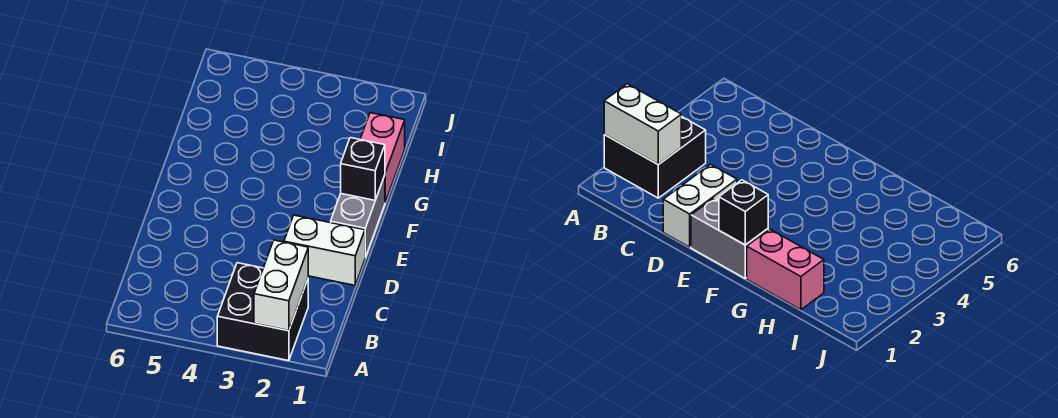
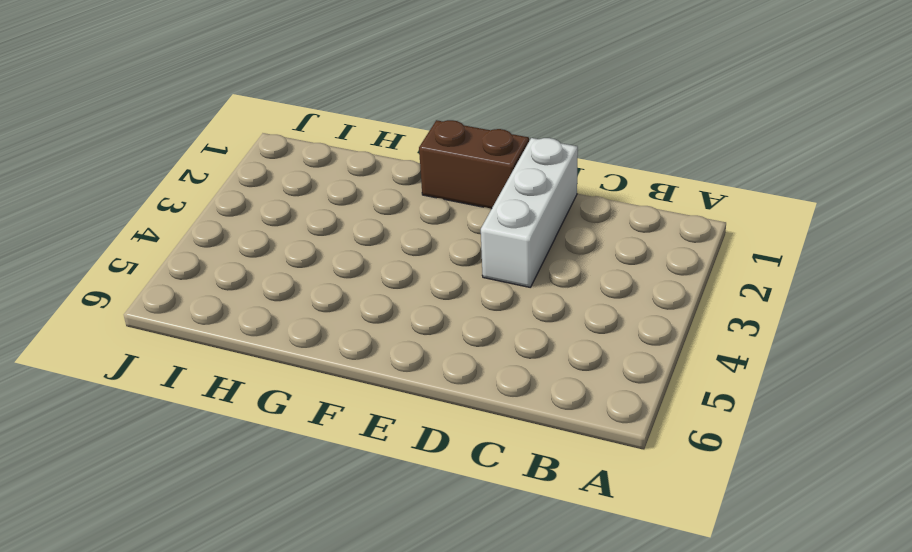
white 1x3 brick [481,138,578,287] -> white 1x2 brick [284,215,365,285]
brown 1x2 brick [419,120,529,209] -> grey 1x2 brick [331,175,385,258]
none -> black 2x2 brick [217,263,308,361]
none -> pink 1x2 brick [360,113,405,202]

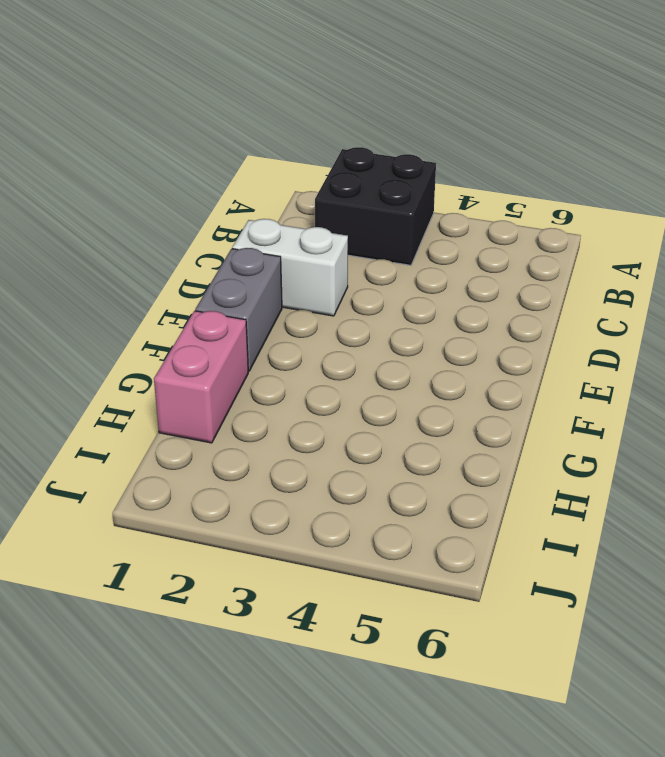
none -> white 1x2 brick [254,240,308,331]
none -> black 1x1 brick [341,138,385,200]

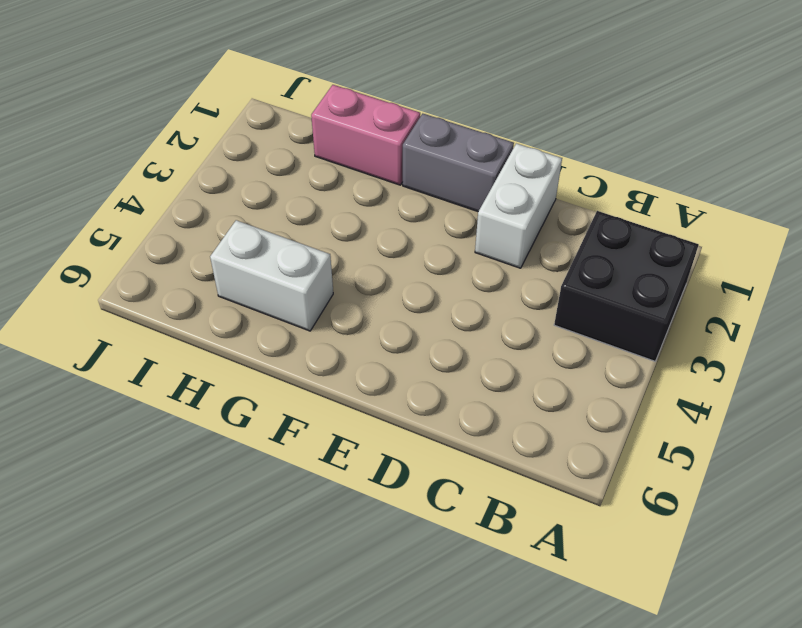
white 1x2 brick [210,220,333,331] -> white 1x2 brick moved to [254,240,308,331]
none -> black 1x1 brick [341,138,385,200]

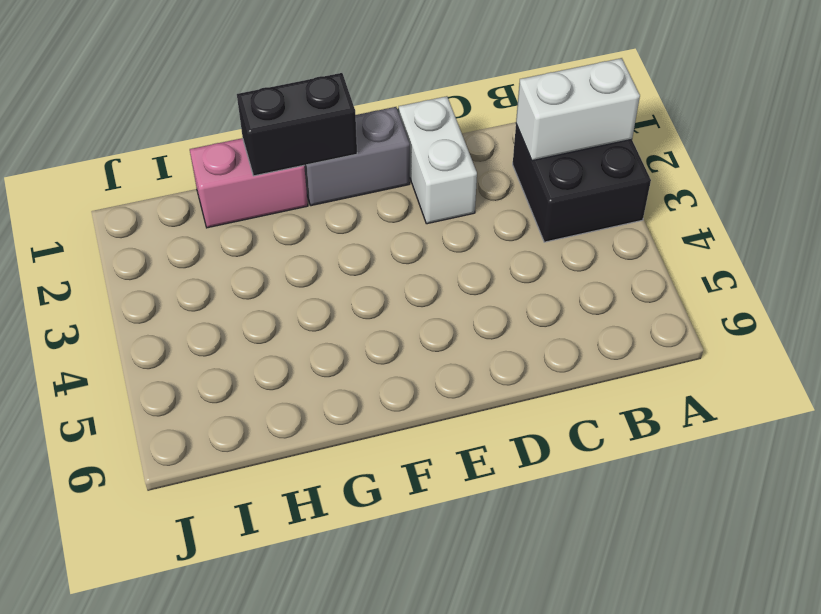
black 1x2 brick [237,73,357,176] -> black 1x1 brick [341,138,385,200]

